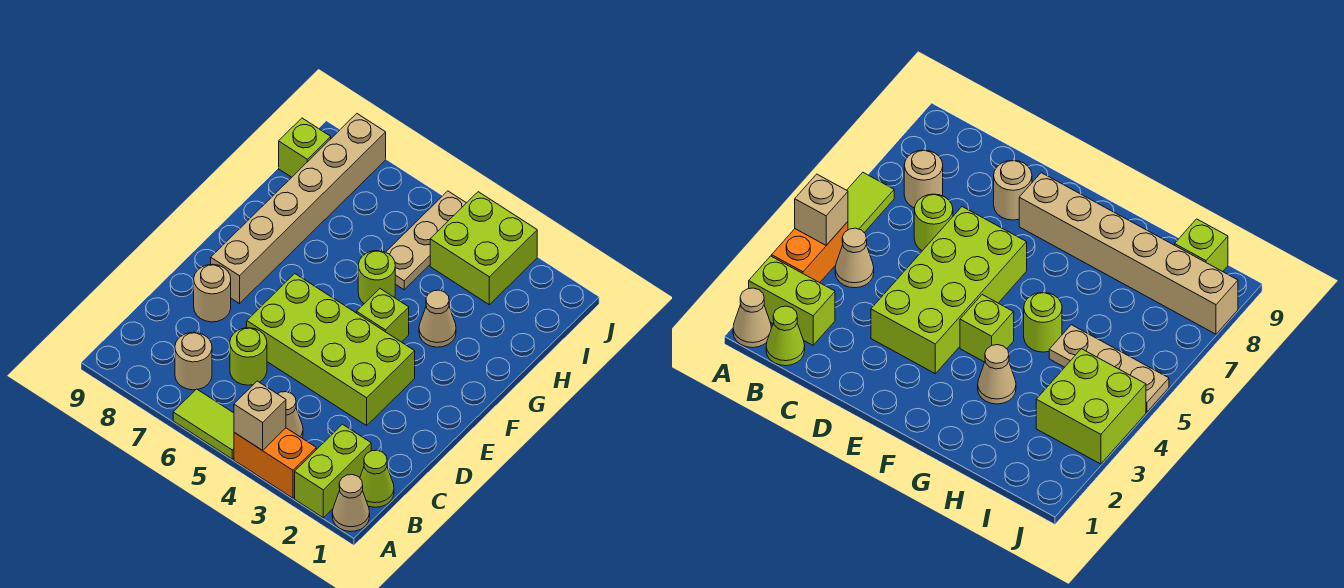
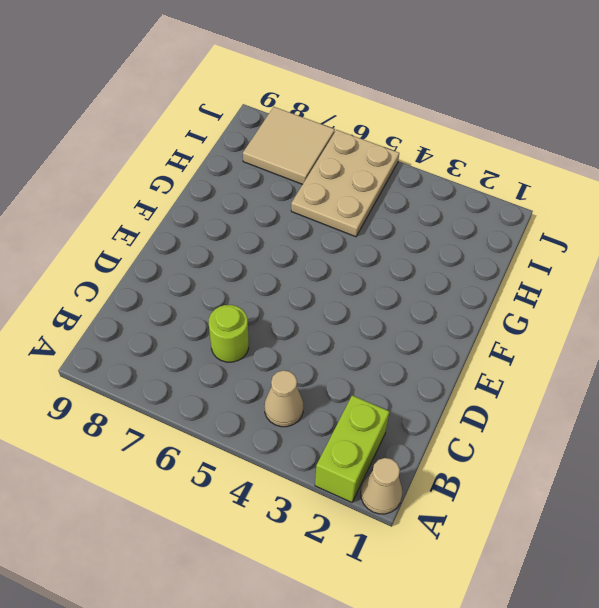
tan 2x3 plate [291,130,399,237] -> tan 1x3 plate [386,191,466,290]
tan 2x2 tile [243,107,335,184] -> tan 1x6 brick [211,114,386,304]
none -> orange 1x2 brick [234,428,316,498]
none -> lime 1x2 tile [173,389,234,459]
none -> lime 1x1 cone [360,450,394,507]

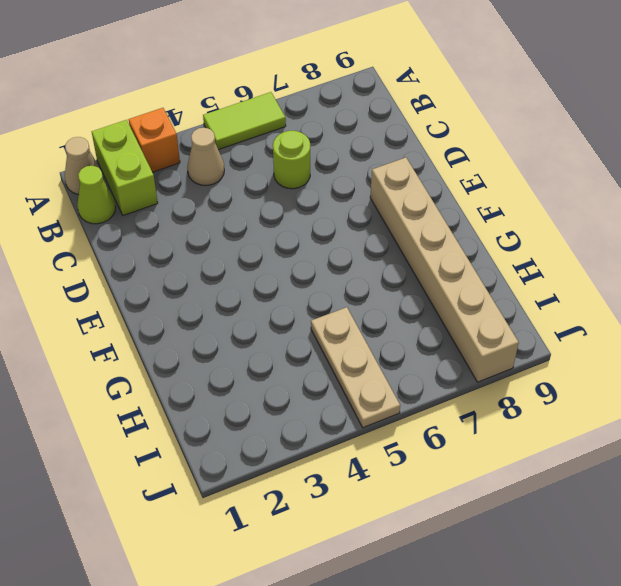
orange 1x1 brick [129,108,180,172] -> orange 1x2 brick [234,428,316,498]
none -> tan 1x1 round brick [175,332,212,390]
none -> lime 2x4 brick [247,274,415,426]
none -> tan 1x1 round brick [194,264,231,322]

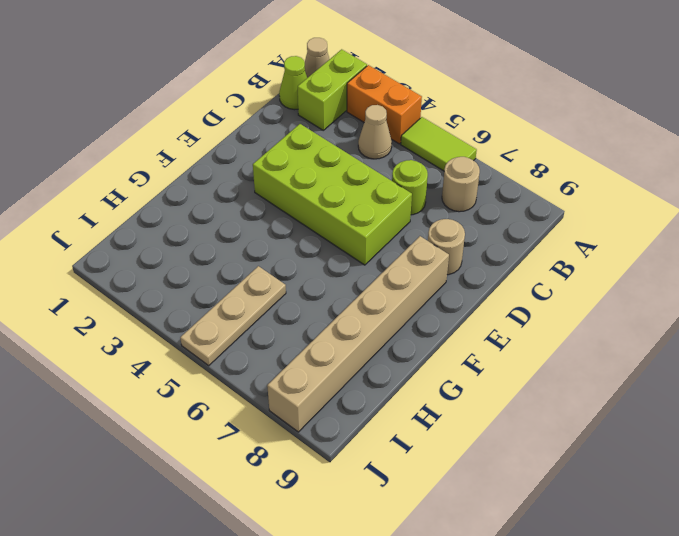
none -> lime 1x1 brick [357,289,409,342]
none -> tan 1x1 cone [419,290,456,347]
none -> lime 1x1 round brick [358,251,395,304]

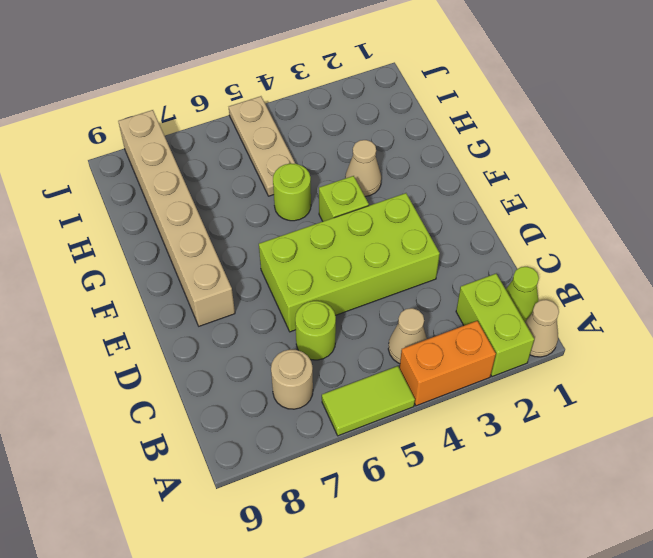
none -> tan 1x1 round brick [194,264,231,322]
none -> lime 2x2 brick [430,192,537,305]
none -> lime 1x1 brick [279,118,331,177]

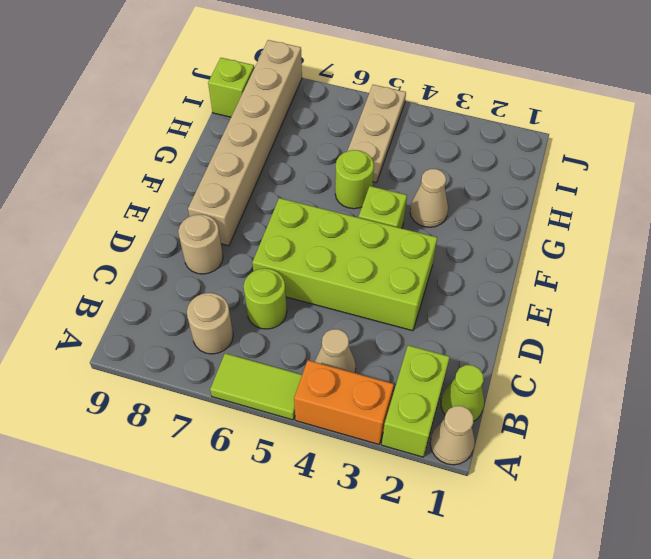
none -> lime 2x2 brick [430,192,537,305]
none -> tan 1x1 brick [234,381,286,450]

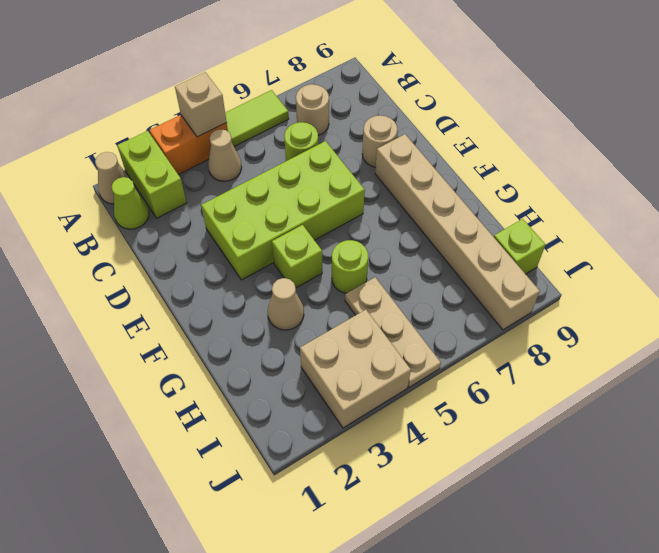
tan 2x2 brick [300,310,411,428] -> lime 2x2 brick [430,192,537,305]

